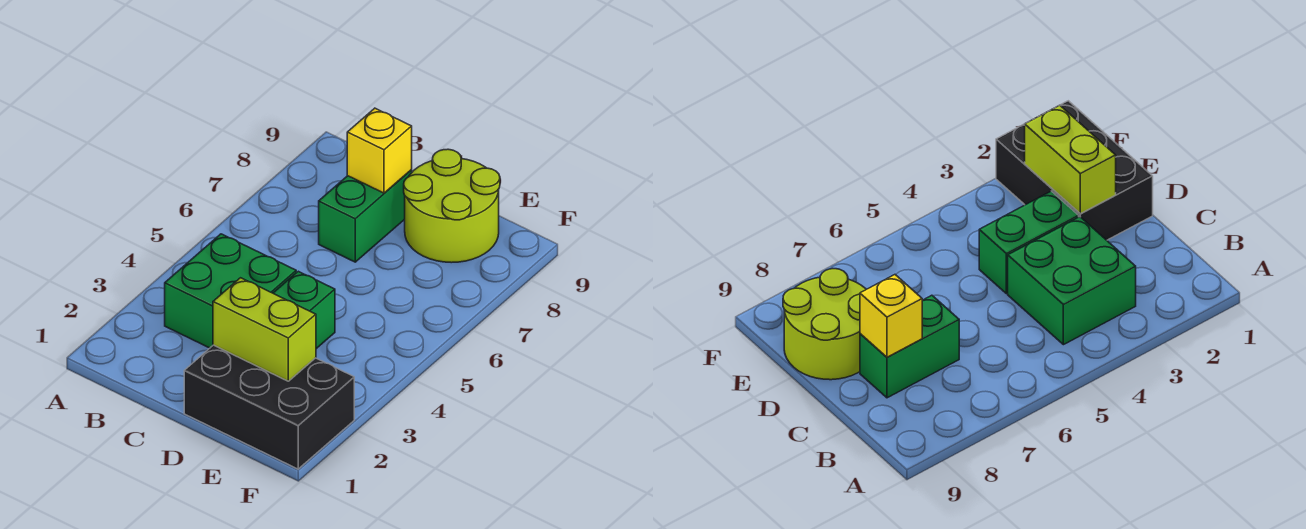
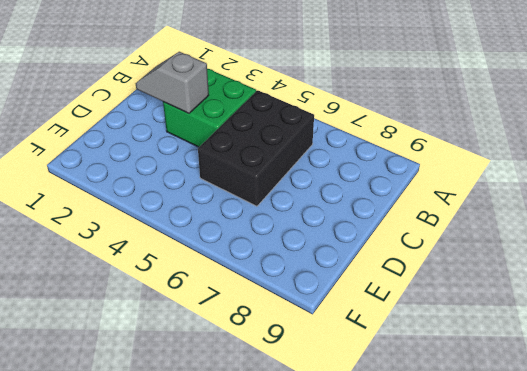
black 2x3 brick [198,90,314,206] -> black 2x3 brick moved to [184,345,354,469]
grey 1x2 slope [136,52,209,113] -> none
none -> green 1x2 brick [319,170,412,262]
none -> green 1x2 brick [273,271,335,349]

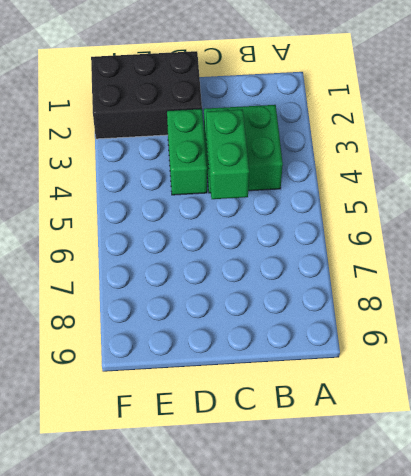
green 1x2 brick [206,109,249,199] -> green 1x2 brick moved to [319,170,412,262]
none -> lime 2x2 round brick [404,149,500,263]
none -> yellow 1x1 brick [347,108,412,193]

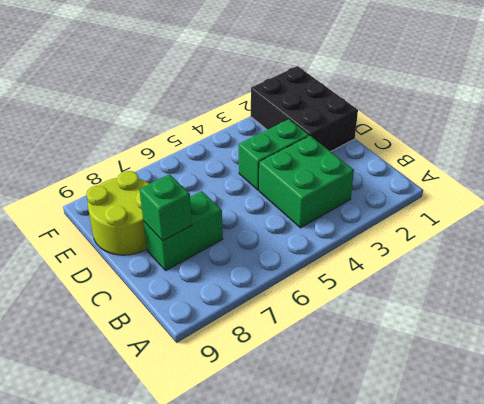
green 1x1 brick [139,174,192,241] -> yellow 1x1 brick [347,108,412,193]
none -> lime 1x2 brick [213,278,316,381]

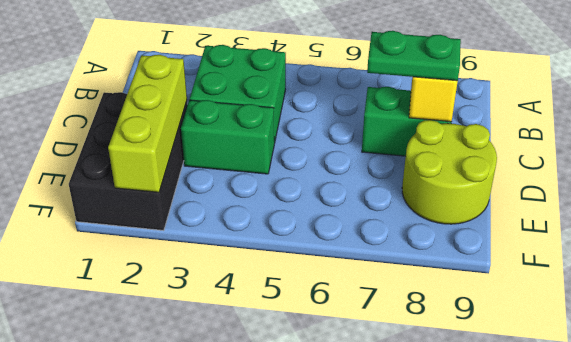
green 1x2 plate [367,31,461,81] -> none
lime 1x3 brick [108,55,187,192] -> lime 1x2 brick [213,278,316,381]

